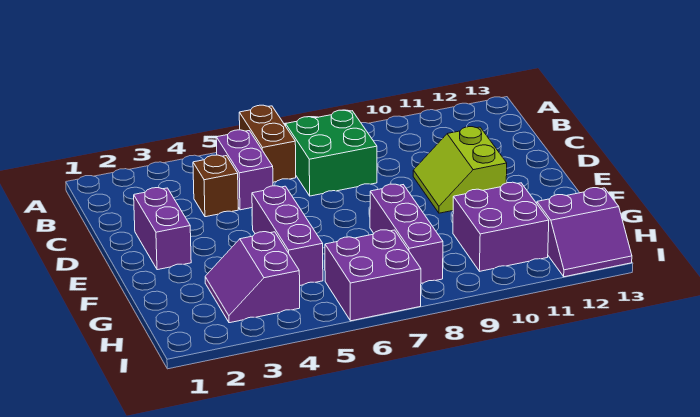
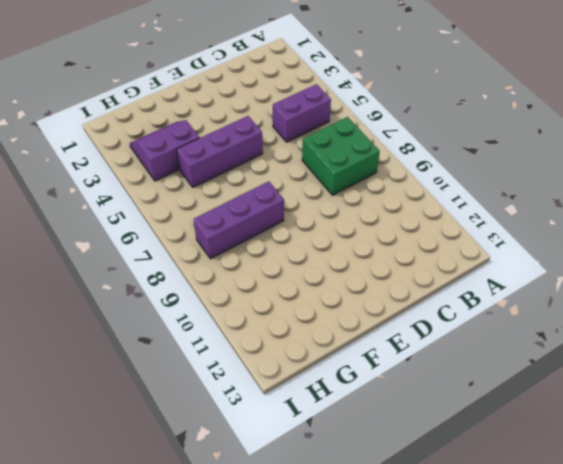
none -> brown 1x2 brick [239,105,296,182]
none -> brown 1x1 brick [193,155,238,217]
none -> purple 1x2 brick [134,188,191,270]

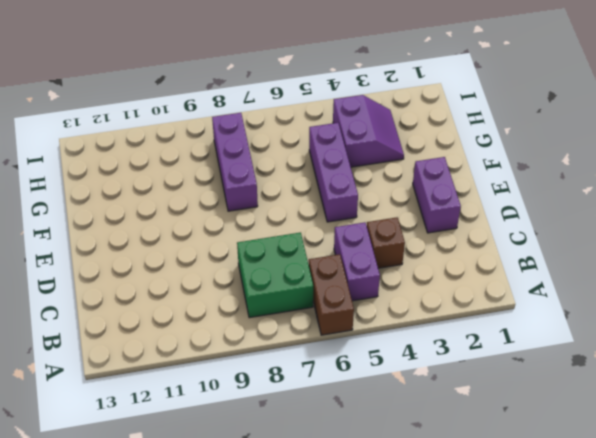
none -> lime 2x2 slope [413,127,507,213]
none -> purple 2x2 brick [453,182,549,271]
none -> purple 2x2 brick [325,230,421,321]

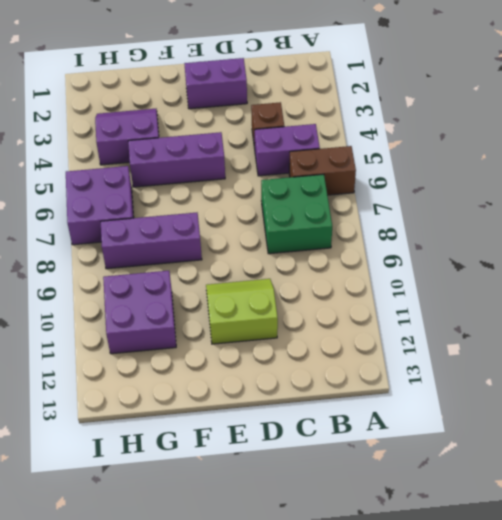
none -> purple 2x2 slope [537,188,632,277]

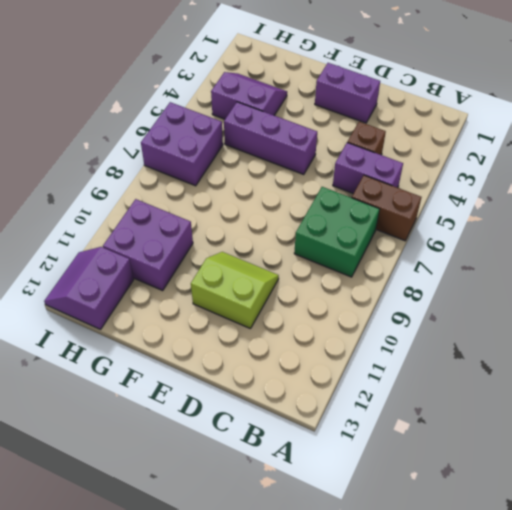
none -> purple 1x3 brick [370,184,443,283]

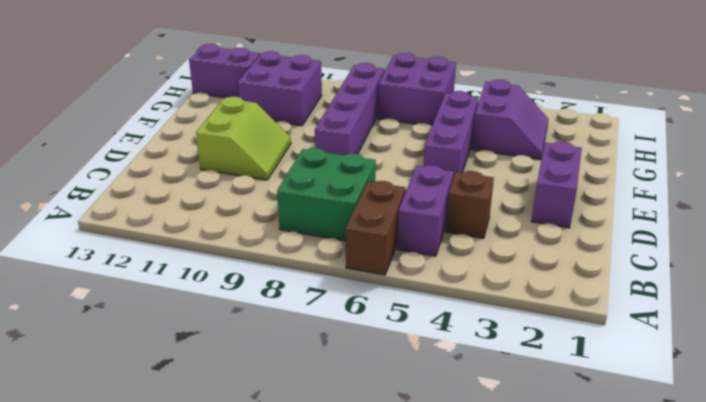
purple 1x4 brick [315,63,384,155] -> purple 1x3 brick [370,184,443,283]

